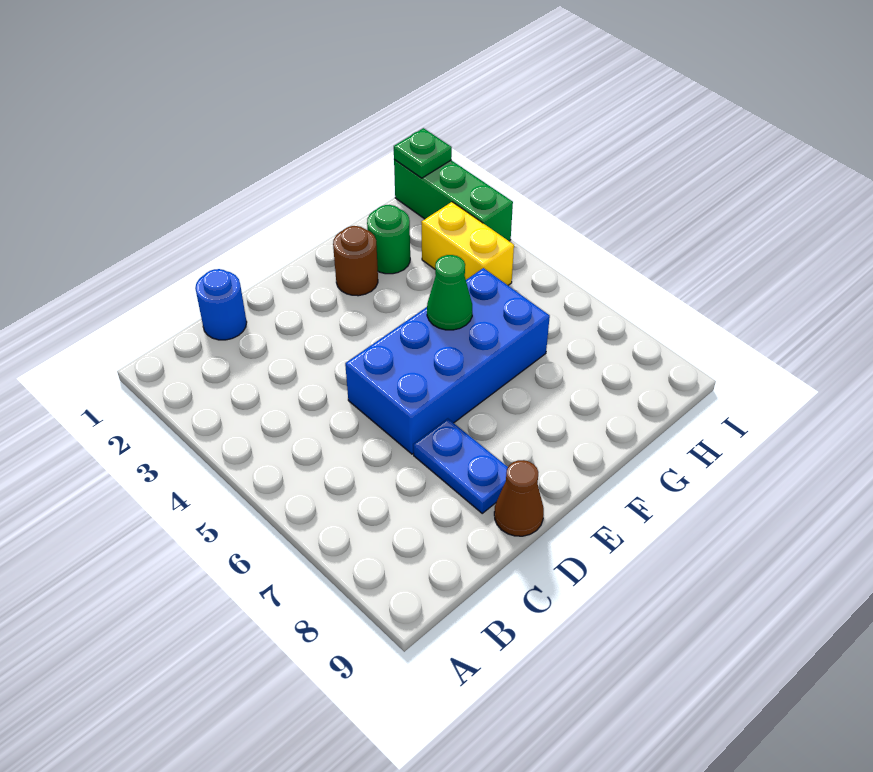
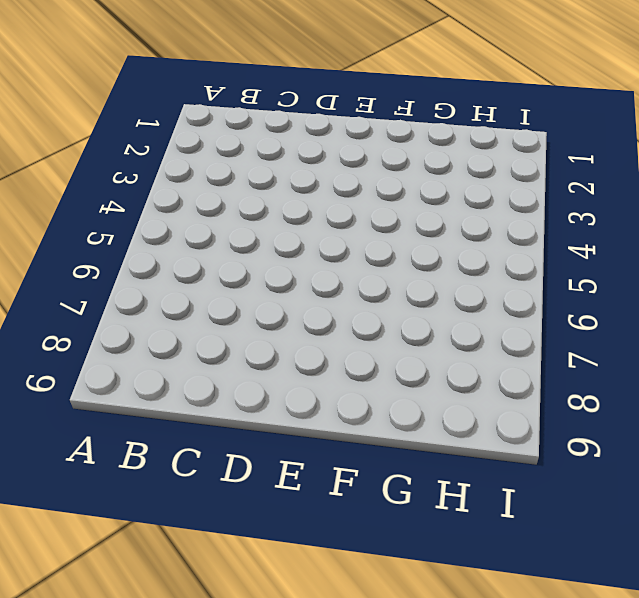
none -> blue 1x1 round brick [195,269,247,340]
none -> blue 2x4 brick [345,268,550,454]

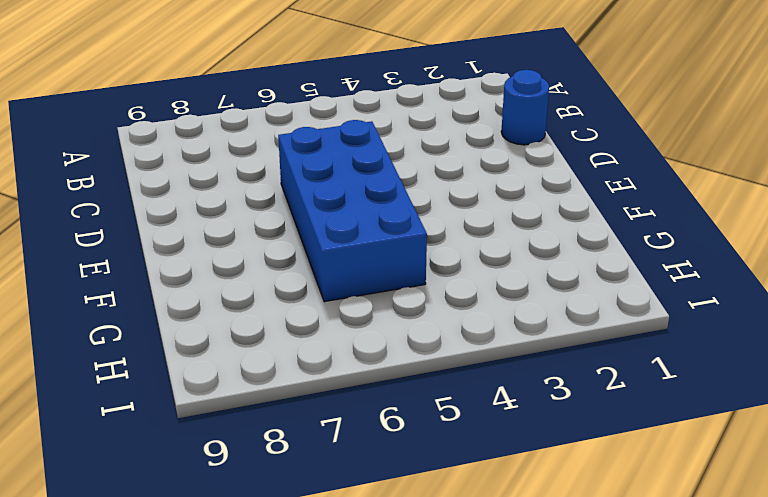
none -> blue 1x2 plate [413,419,508,513]
none -> brown 1x1 cone [494,460,544,536]

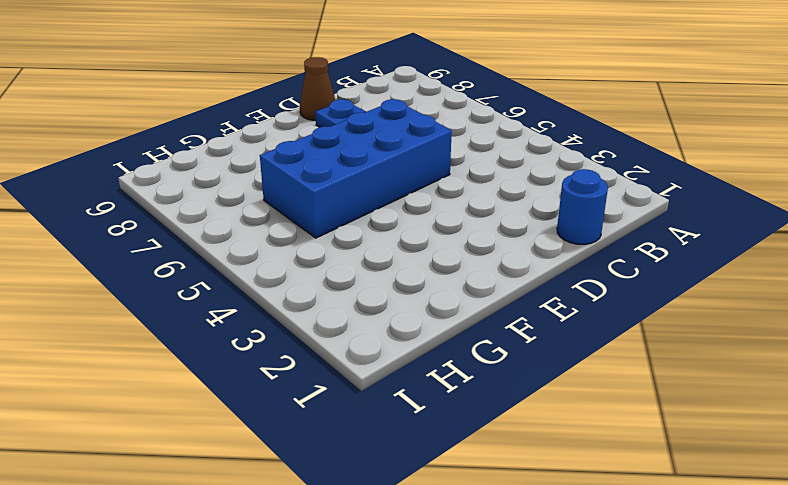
none -> brown 1x1 round brick [333,226,378,296]
none -> green 1x1 round brick [367,205,410,274]

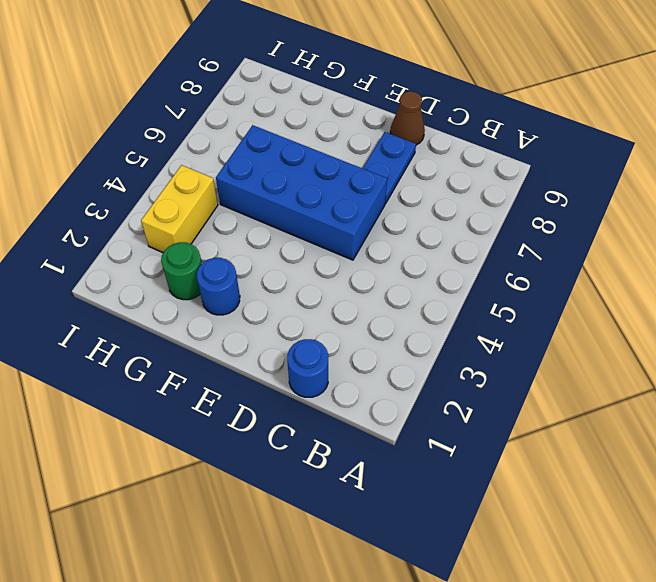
blue 1x1 round brick [197,258,240,315] -> brown 1x1 round brick [333,226,378,296]
none -> green 1x3 brick [394,159,513,241]
none -> green 1x1 cone [427,255,472,330]

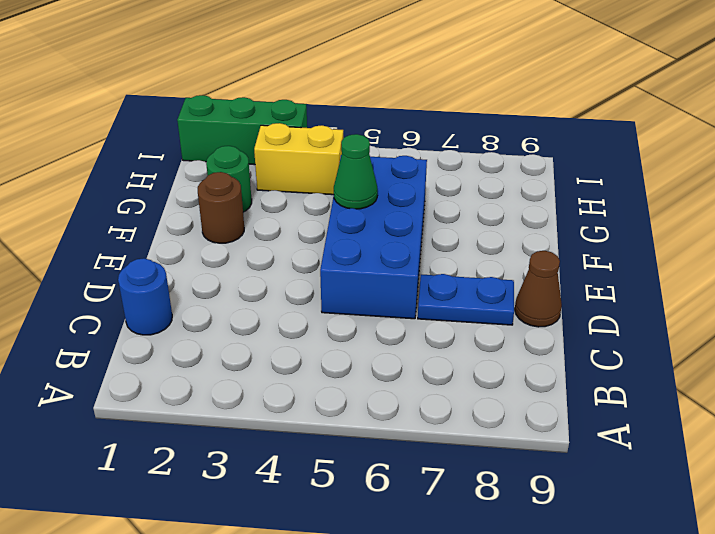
none -> green 1x1 plate [394,128,452,178]

